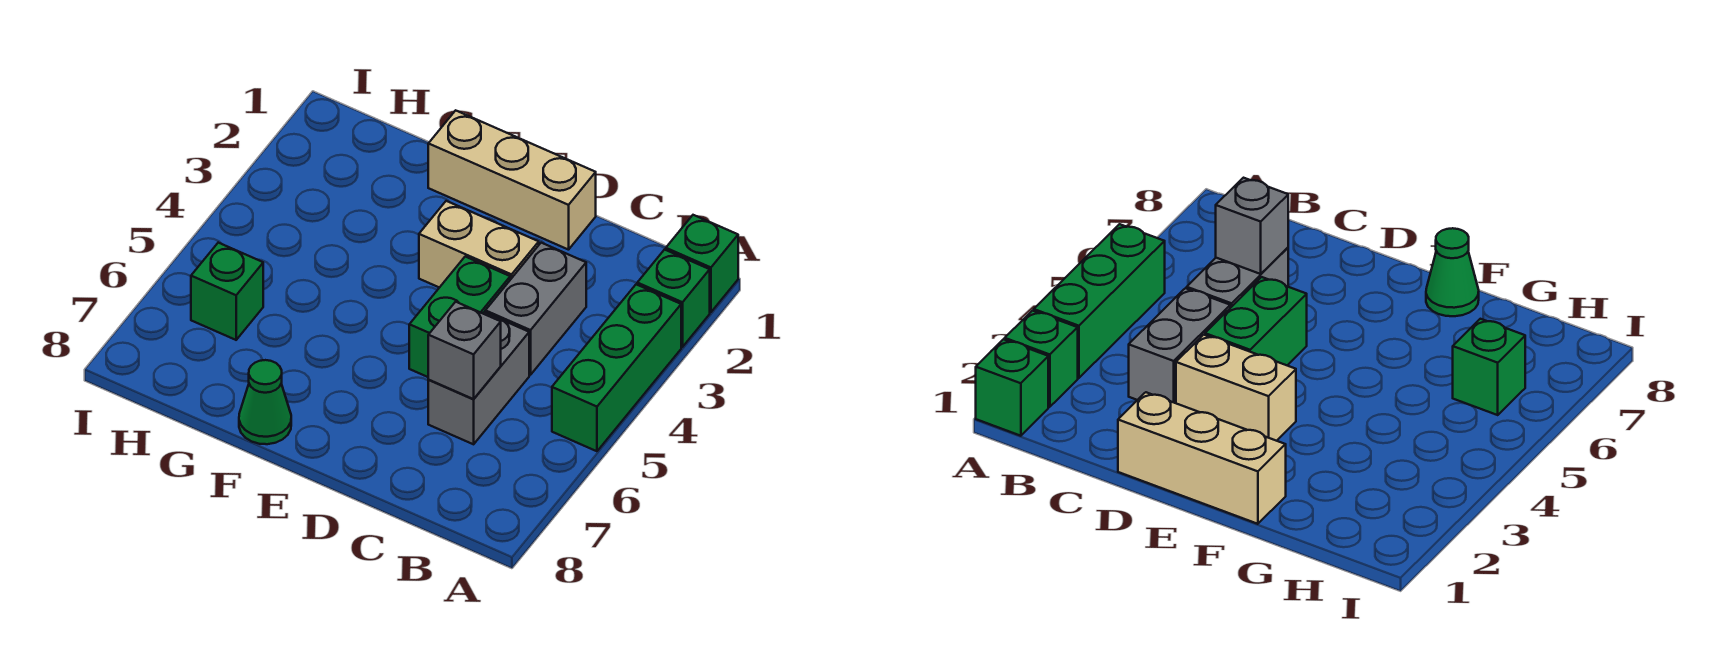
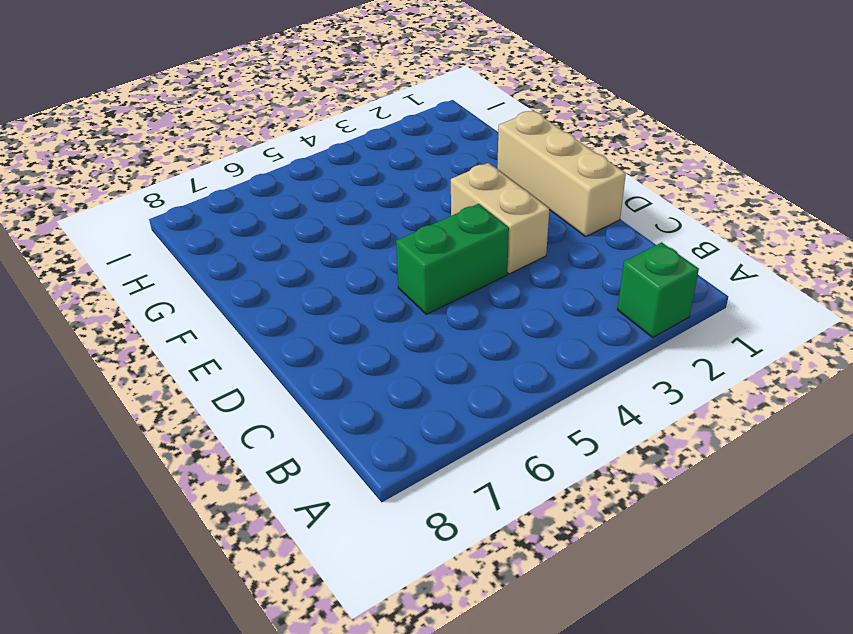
none -> green 1x1 brick [666,215,738,312]
none -> green 1x3 brick [552,284,681,451]

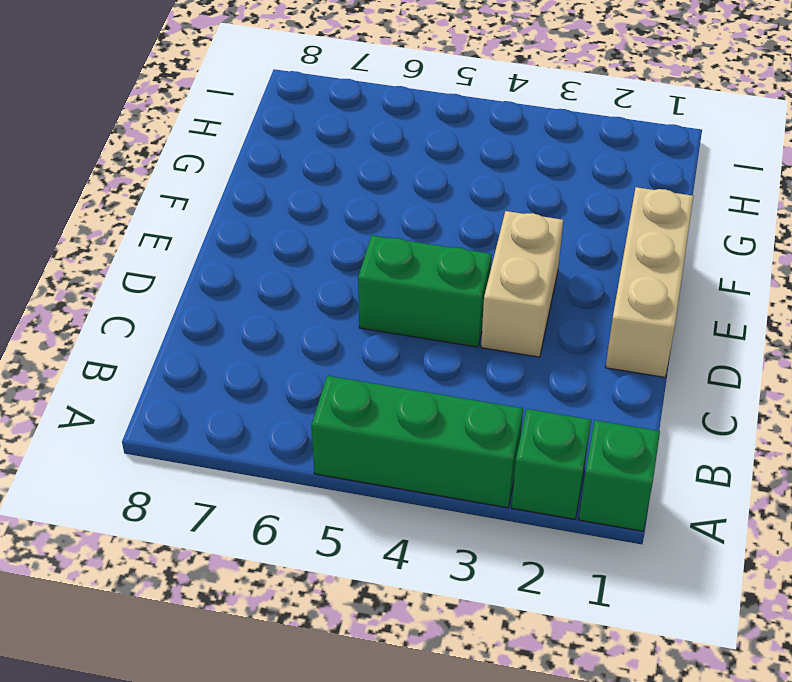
none -> grey 1x2 brick [485,243,586,375]
none -> grey 1x2 brick [428,312,529,444]

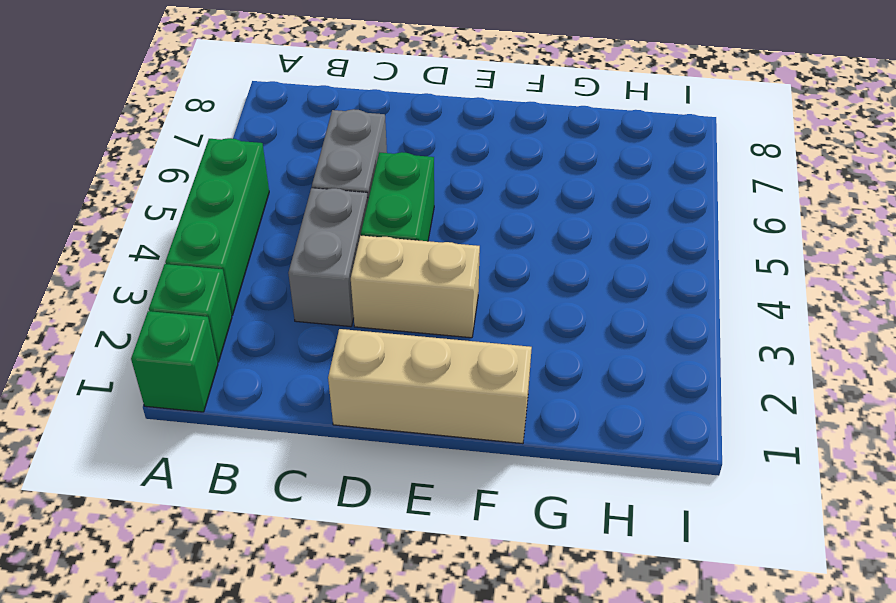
none -> green 1x1 cone [239,360,291,444]
none -> green 1x1 brick [191,243,263,340]

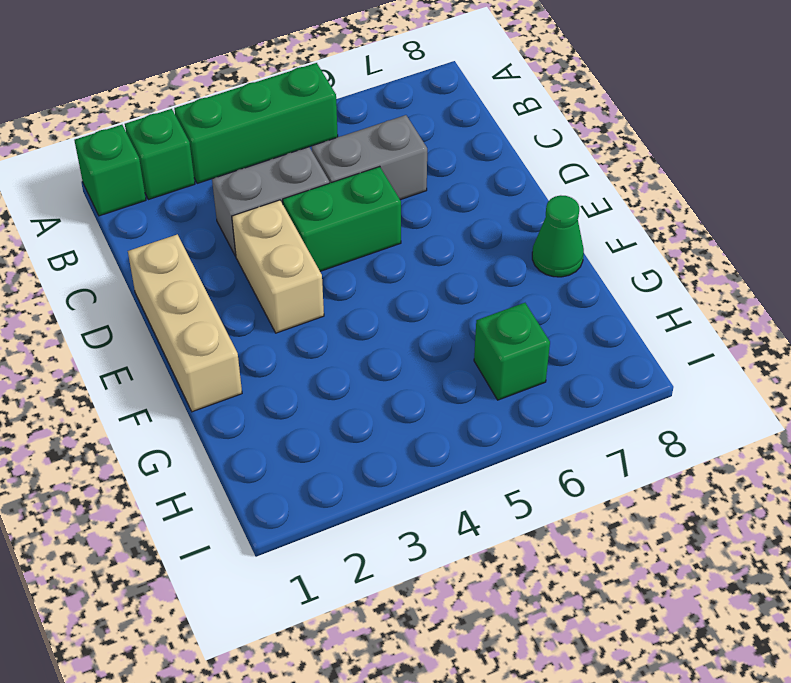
none -> grey 1x1 brick [428,302,501,399]

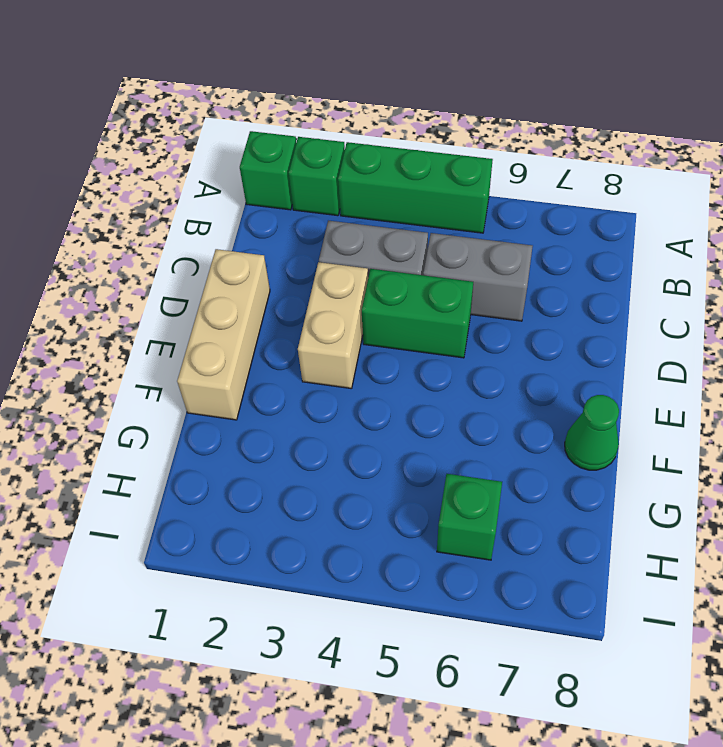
none -> grey 1x1 brick [428,302,501,399]

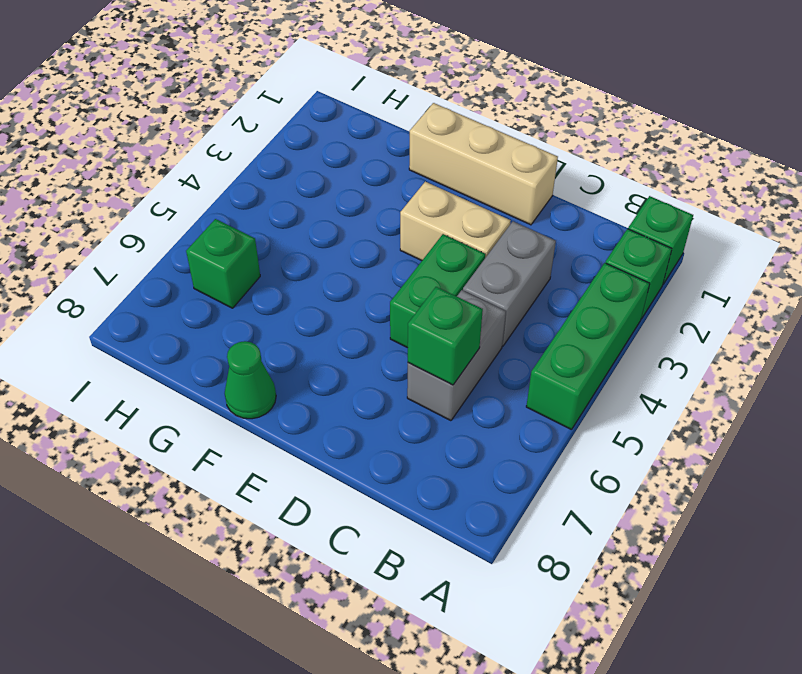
green 1x1 brick [408,287,483,385] -> grey 1x1 brick [428,302,501,399]

